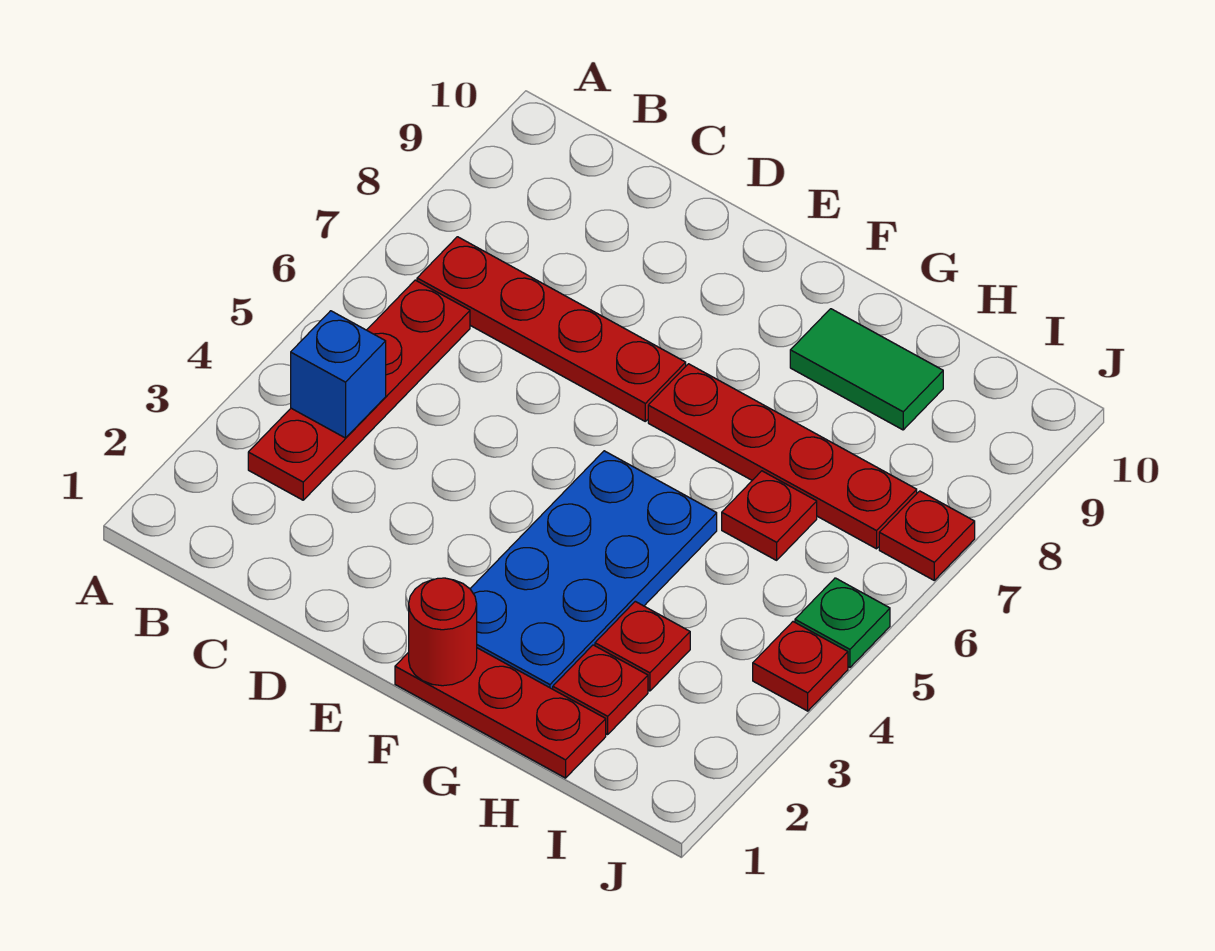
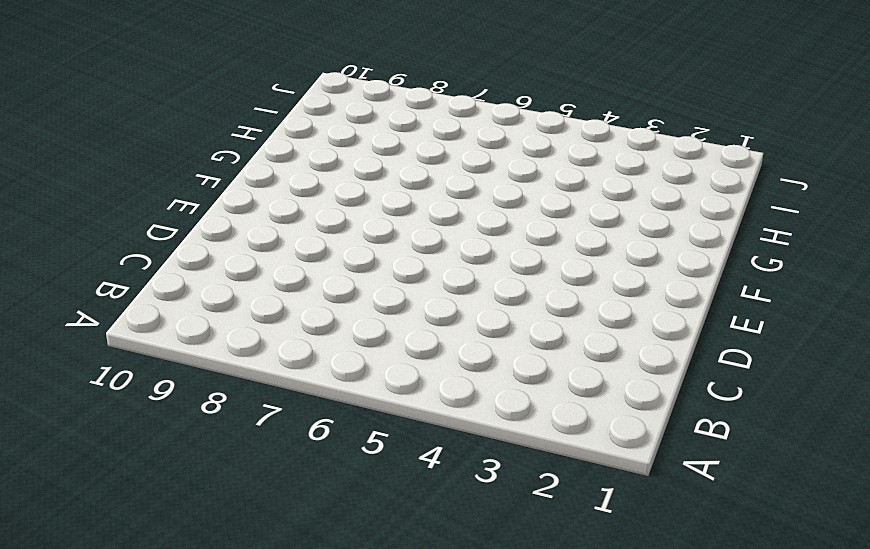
none -> red 1x4 plate [248,280,470,500]
none -> red 1x4 plate [417,237,686,421]
none -> red 1x3 plate [395,648,606,778]

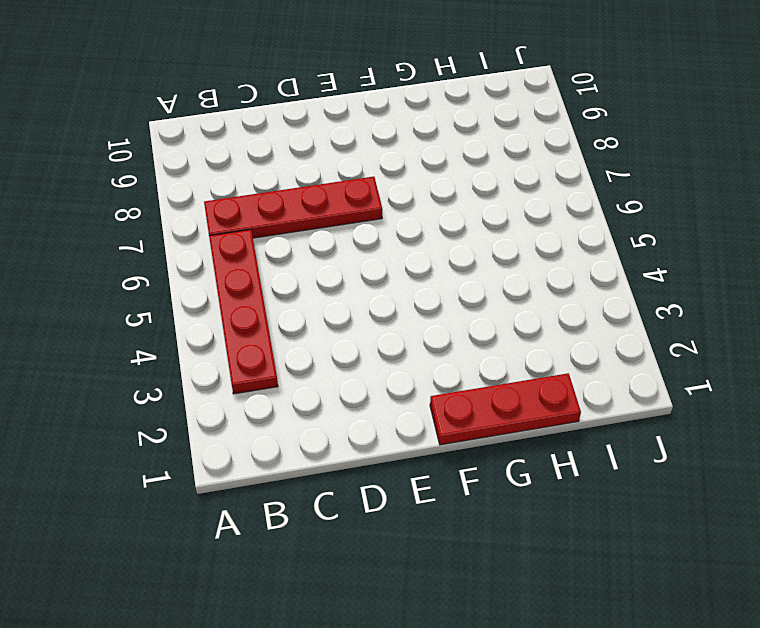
none -> blue 2x4 plate [470,451,717,689]
none -> red 1x4 plate [648,364,917,549]
none -> green 1x2 tile [790,309,943,430]

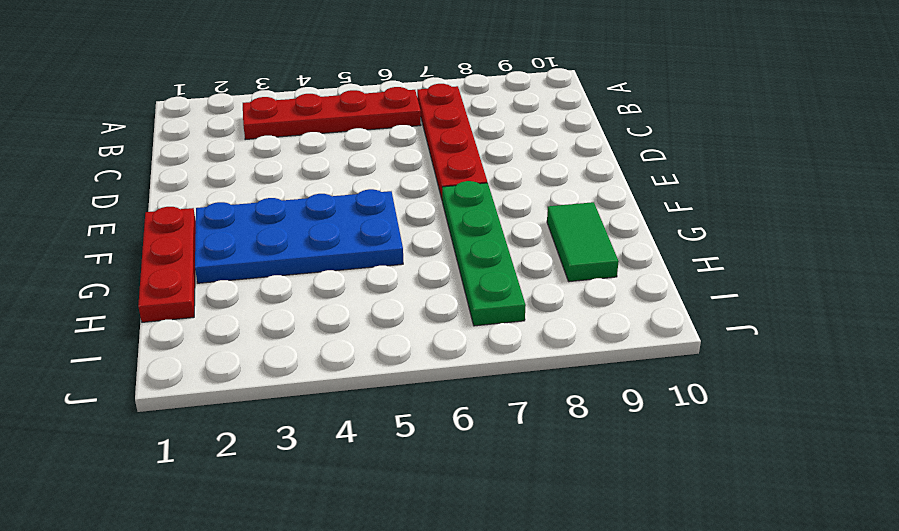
green 1x4 plate [442,181,526,326] -> red 1x4 plate [648,364,917,549]
none -> red 1x1 plate [553,645,648,734]
none -> red 1x1 plate [595,601,690,691]
none -> red 1x1 plate [722,471,817,560]

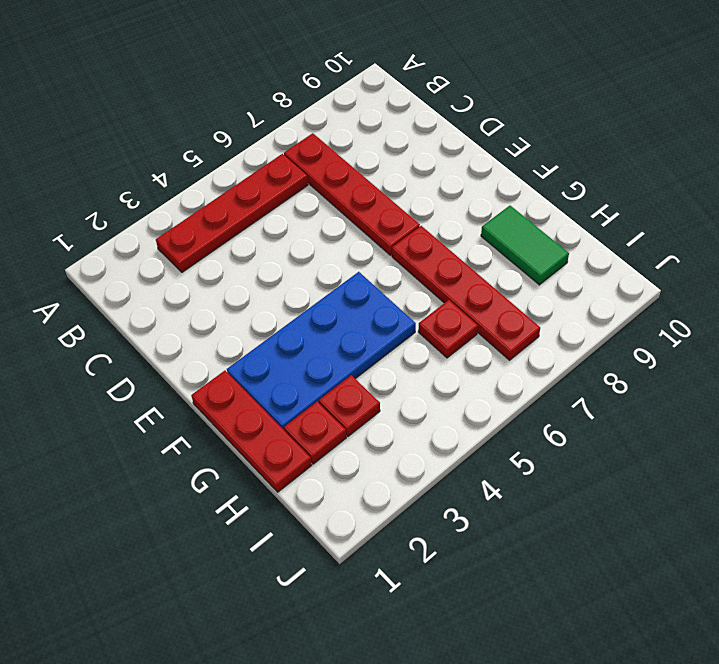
none -> red 1x1 plate [753,622,848,711]
none -> green 1x1 plate [795,578,890,668]
none -> red 1x1 plate [879,491,975,580]

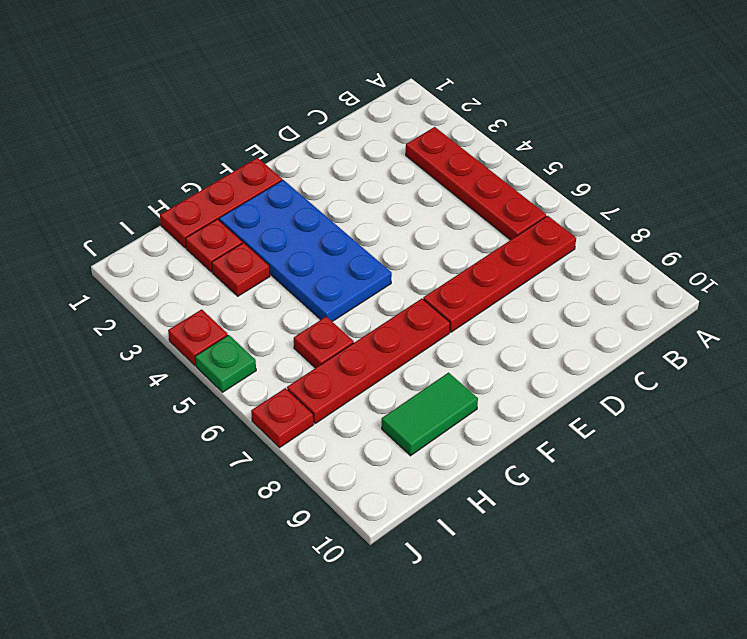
none -> blue 1x1 brick [291,311,386,438]
none -> red 1x1 round brick [409,578,477,686]

